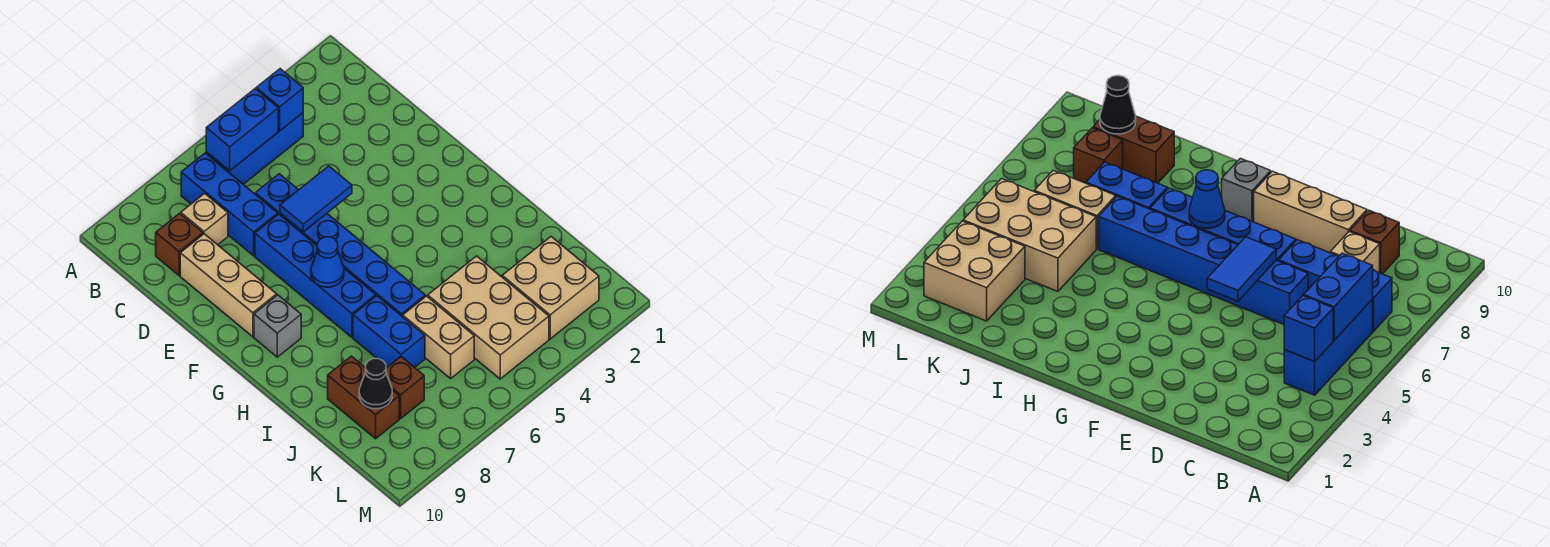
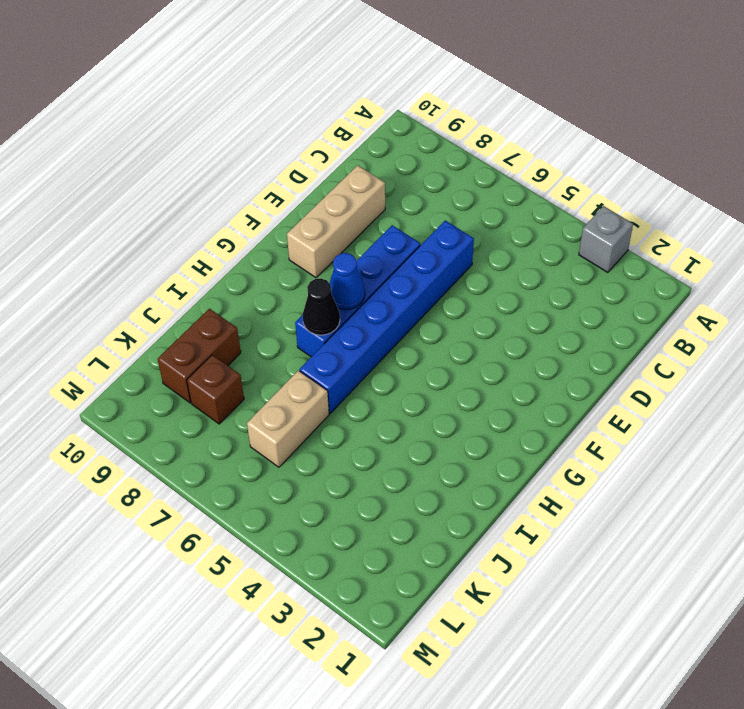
grey 1x1 brick [579,206,633,273] -> grey 1x1 brick moved to [254,295,301,357]
black 1x1 cone [302,278,340,335] -> black 1x1 cone moved to [359,359,392,409]
none -> blue 1x3 brick [206,113,303,184]
none -> blue 1x3 brick [181,153,278,256]
none -> tan 1x1 brick [181,193,228,245]

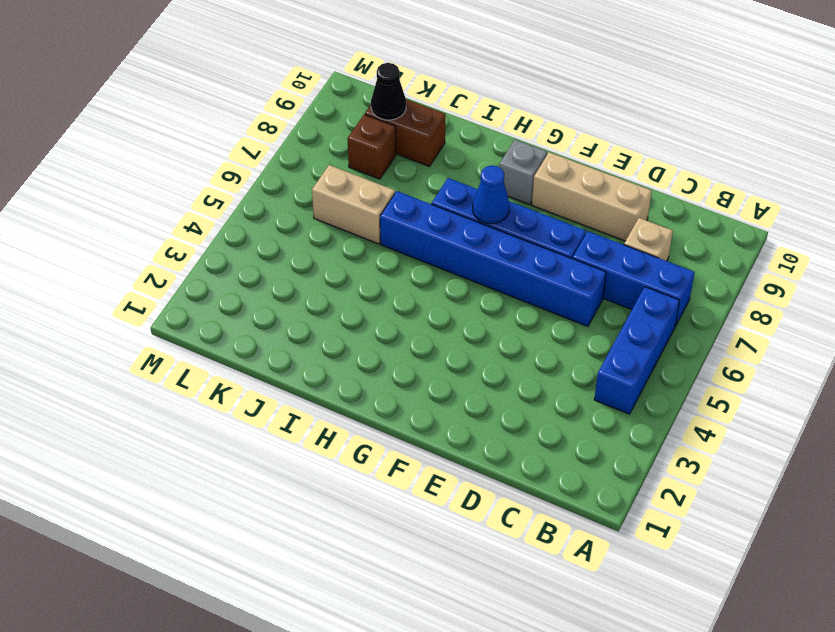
none -> brown 1x1 brick [156,213,203,275]
none -> blue 1x2 brick [353,296,425,368]
none -> tan 2x3 brick [428,256,549,379]

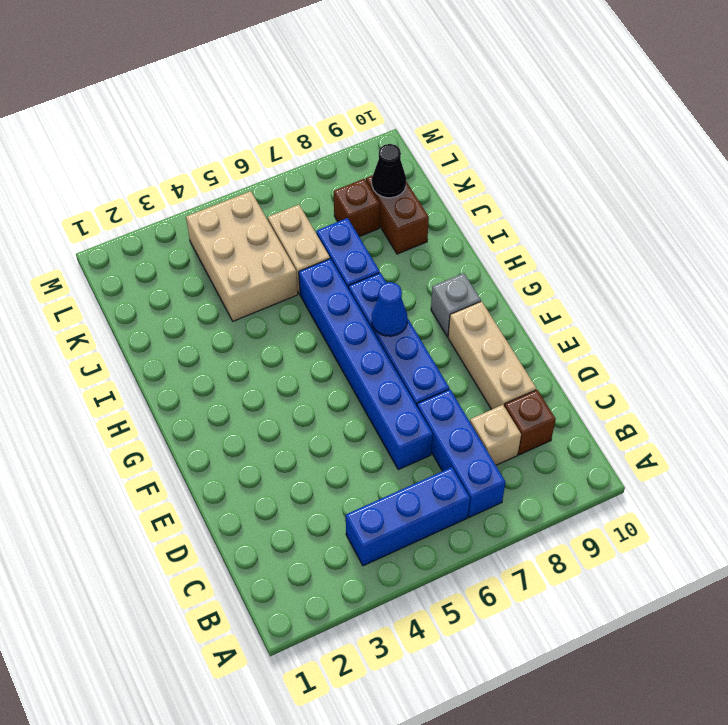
none -> tan 2x2 brick [502,237,599,339]
none -> blue 1x1 brick [256,69,303,131]
none -> blue 1x2 brick [206,89,278,171]

